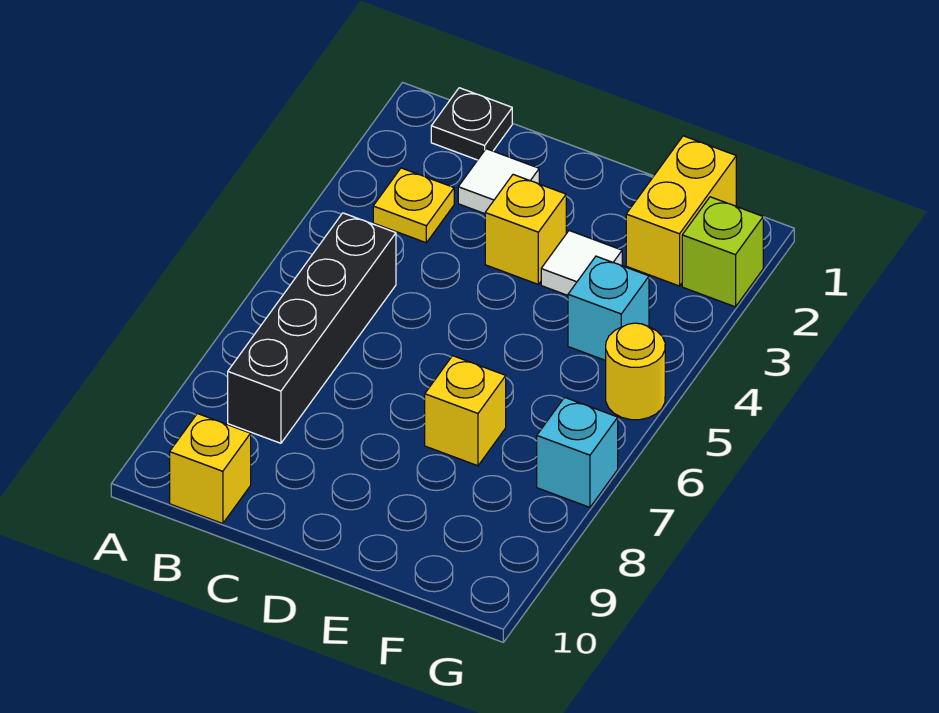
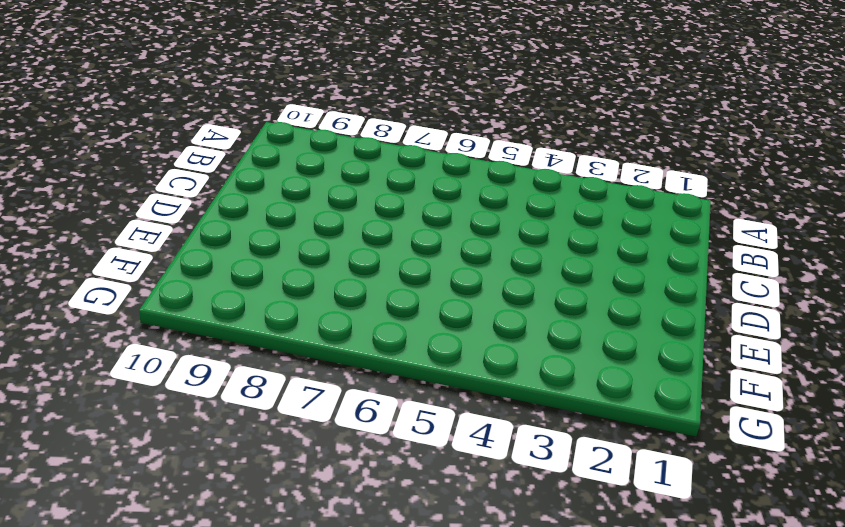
none -> black 1x1 plate [431,88,512,160]
none -> yellow 1x1 plate [373,168,454,243]
none -> black 1x4 brick [228,213,396,443]

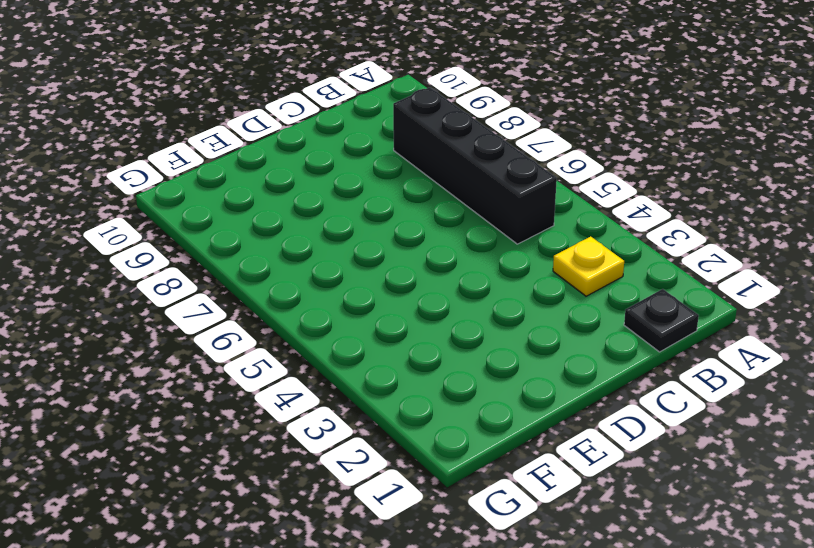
none -> yellow 1x1 brick [170,413,251,524]
none -> white 1x1 tile [458,149,539,214]
none -> yellow 1x1 brick [485,175,566,284]

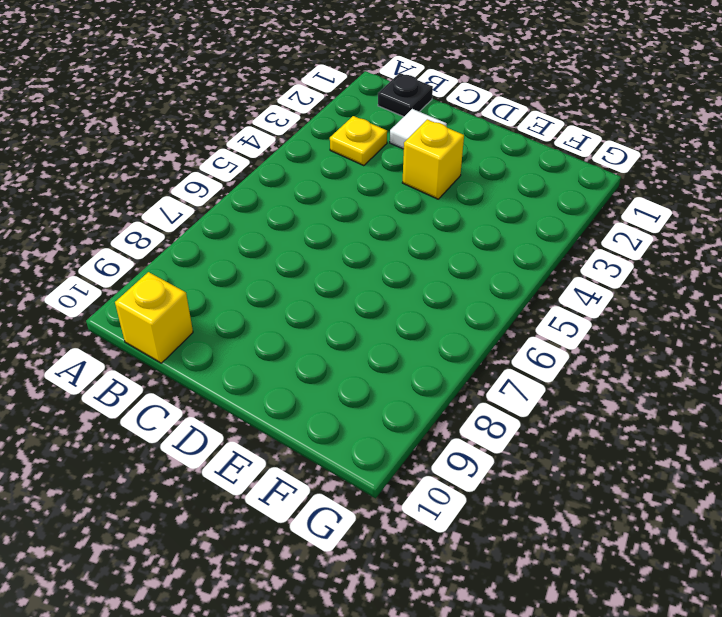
none -> black 1x4 brick [228,213,396,443]
none -> white 1x1 tile [541,231,622,295]
none -> yellow 1x1 brick [425,356,506,466]

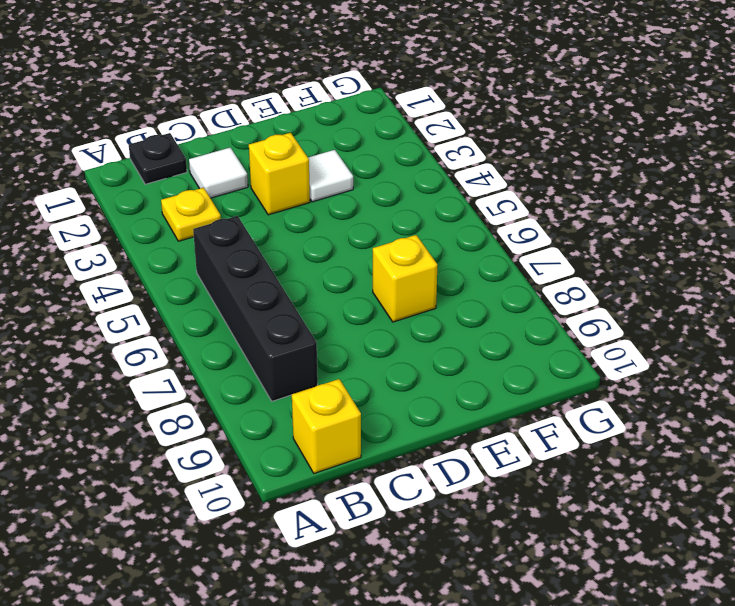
none -> yellow 1x2 brick [626,136,736,286]
none -> cyan 1x1 brick [568,256,649,361]
none -> lime 1x1 brick [682,197,763,307]

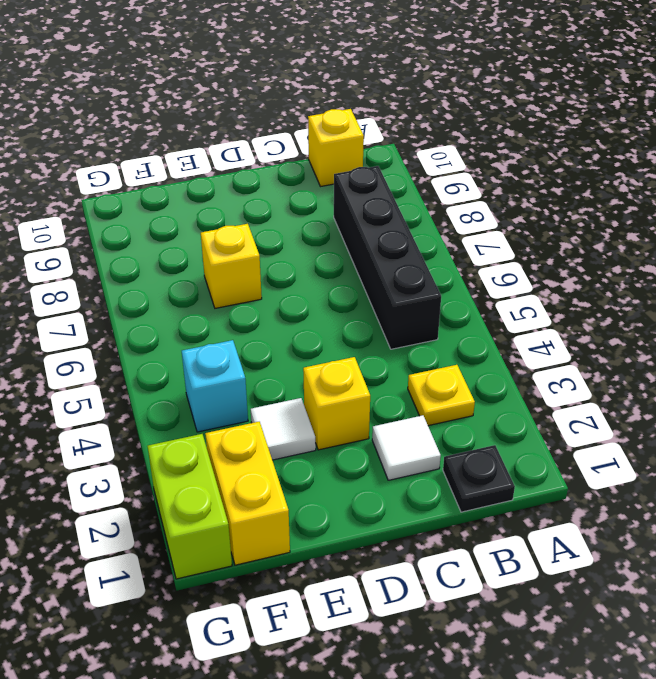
lime 1x2 brick [147,434,232,579] -> lime 1x1 brick [682,197,763,307]
none -> yellow 1x1 round brick [606,323,665,420]
none -> cyan 1x1 brick [537,397,618,507]

